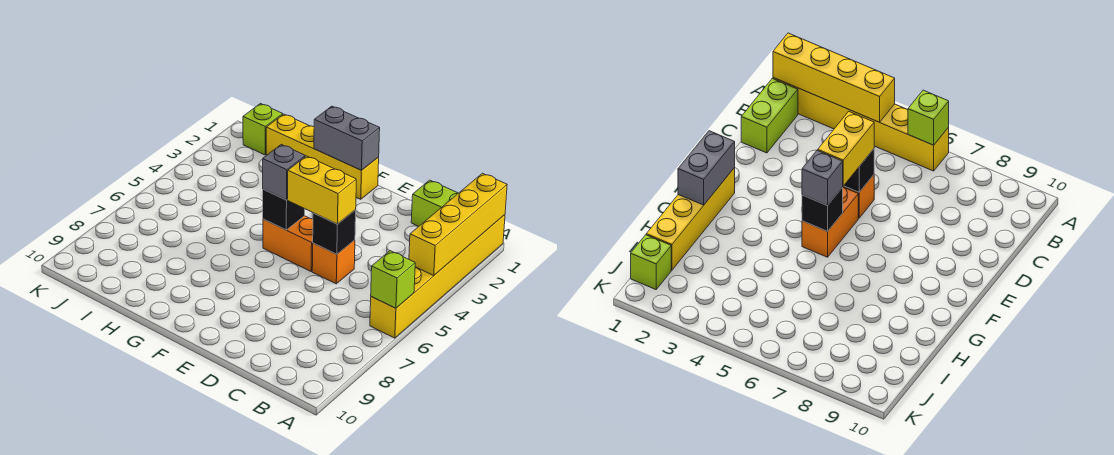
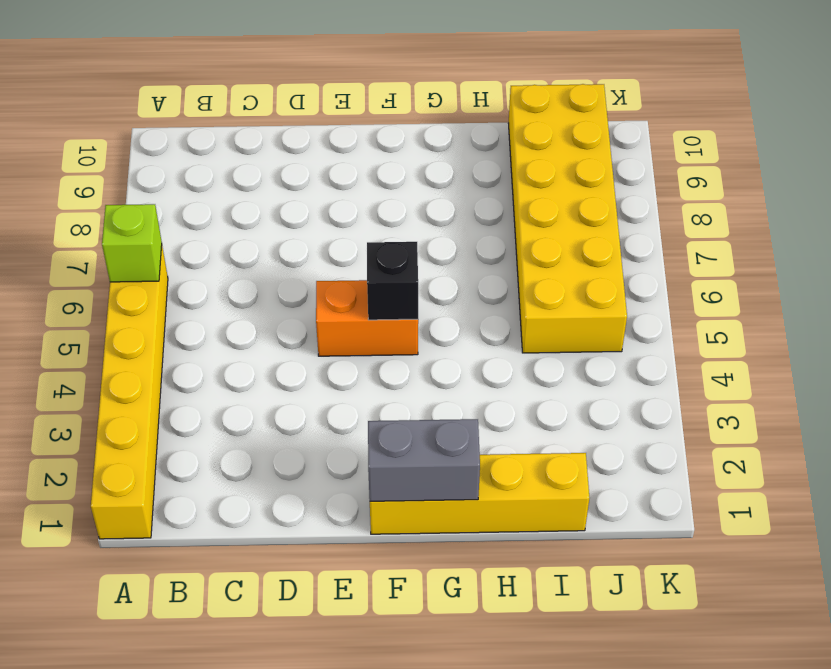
yellow 2x6 brick [508,84,627,353] -> none
none -> lime 1x2 brick [411,180,458,226]
none -> orange 1x1 brick [312,240,355,284]
none -> lime 1x1 brick [243,104,283,155]

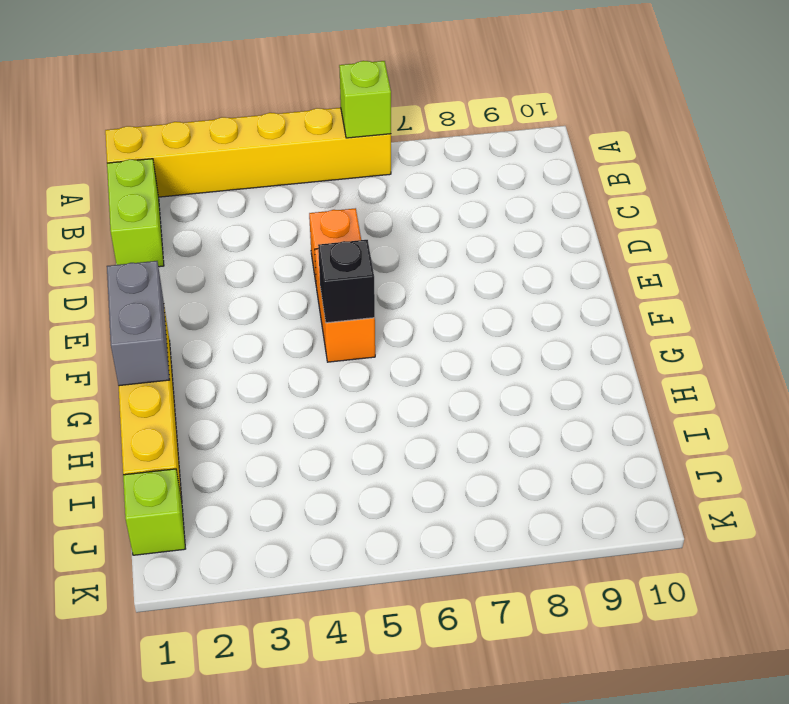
none -> yellow 1x4 brick [409,173,507,275]
none -> black 1x1 brick [313,210,356,254]
none -> yellow 1x2 brick [287,156,356,224]

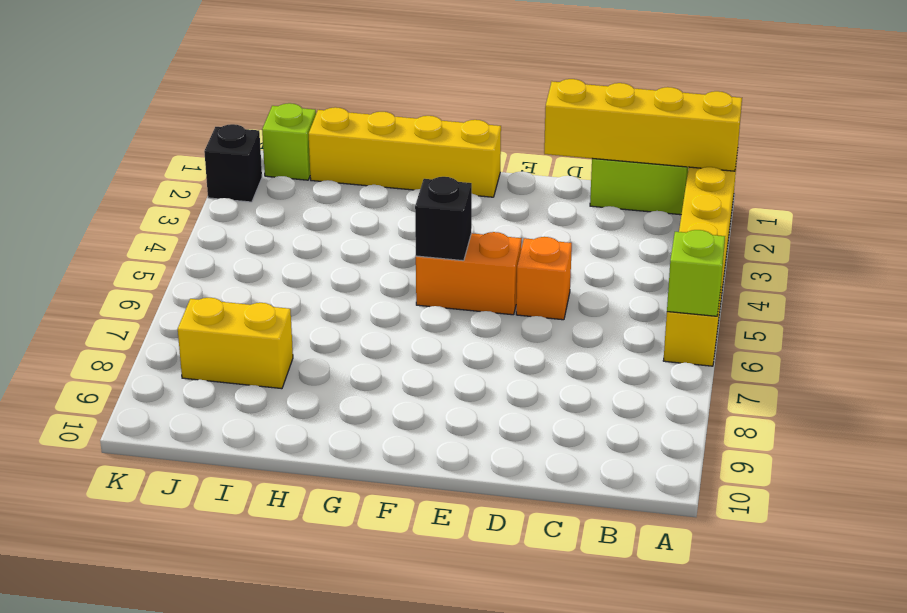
yellow 1x4 brick [544,79,742,171] -> yellow 1x4 brick turned to [409,173,507,275]
yellow 1x2 brick [178,298,293,389] -> yellow 1x2 brick moved to [287,156,356,224]
black 1x1 brick [204,124,262,202] -> black 1x1 brick moved to [313,210,356,254]
none -> grey 1x2 brick [314,106,380,170]
none -> grey 1x1 brick [263,144,305,200]

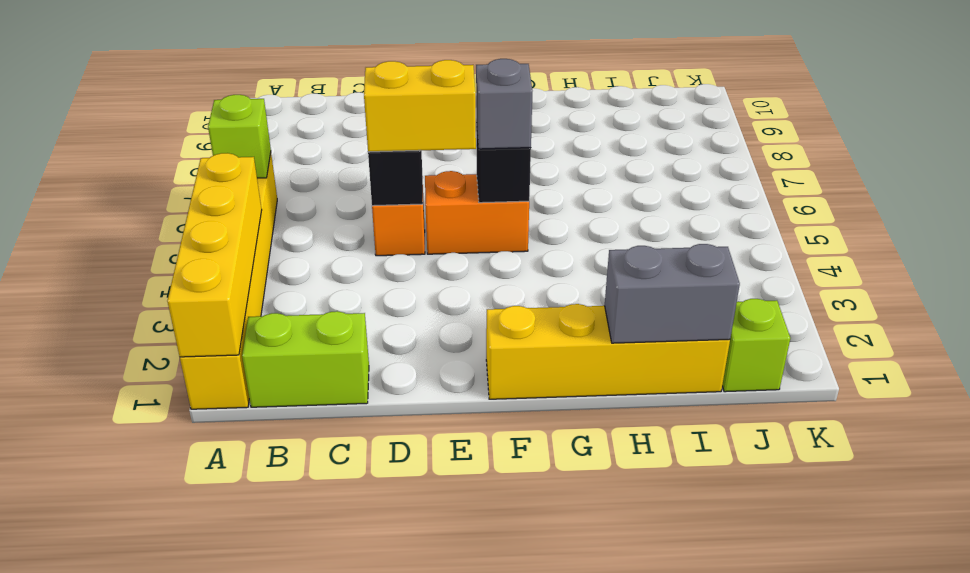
grey 1x2 brick [605,244,740,343] -> grey 1x2 brick moved to [314,106,380,170]

